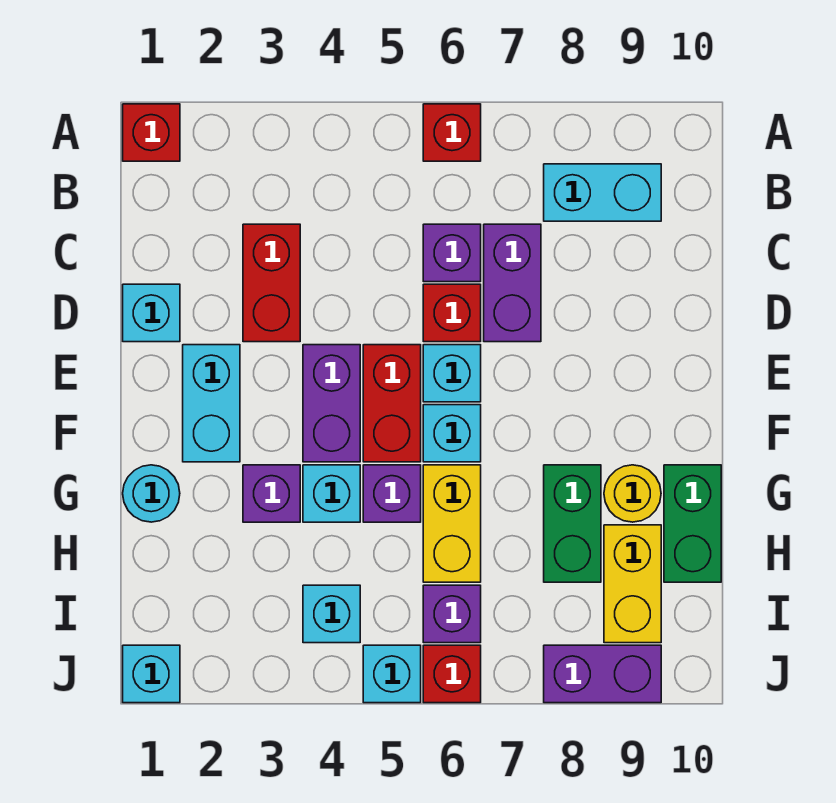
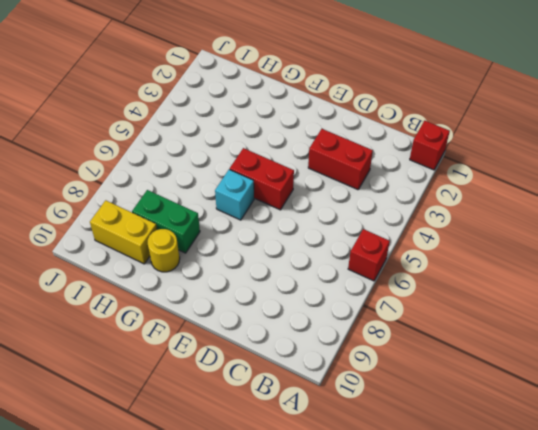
none -> cyan 1x2 brick [544,164,661,221]
none -> purple 1x1 brick [423,224,481,282]
none -> purple 1x2 brick [484,224,541,342]

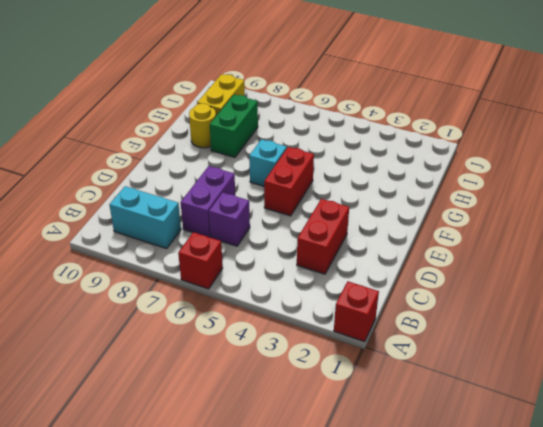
none -> cyan 1x1 brick [123,284,180,342]
none -> red 1x1 brick [423,284,481,342]
none -> cyan 1x2 brick [183,345,240,462]

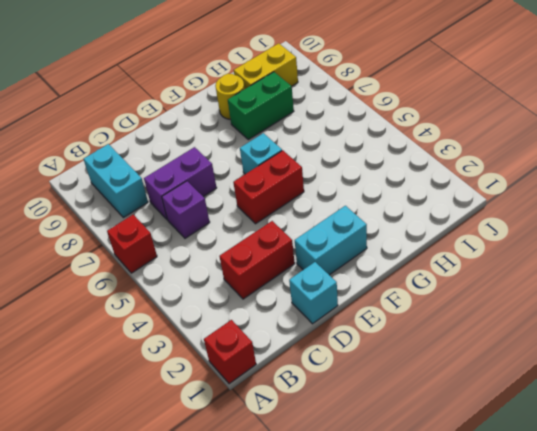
none -> red 1x1 brick [423,284,481,342]
none -> purple 1x2 brick [303,345,360,462]
none -> cyan 1x1 brick [423,345,481,402]

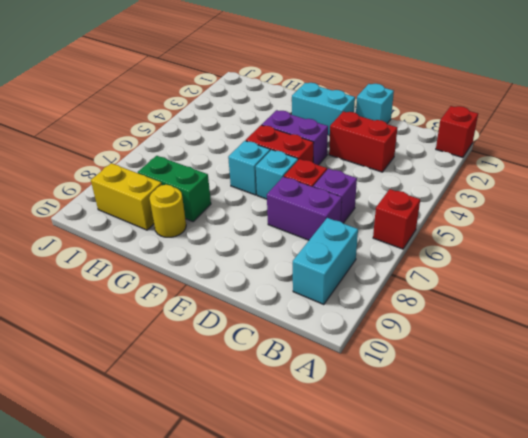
none -> cyan 1x1 round brick [123,465,180,522]
none -> purple 1x1 brick [243,465,300,522]
none -> cyan 1x1 brick [303,465,360,522]

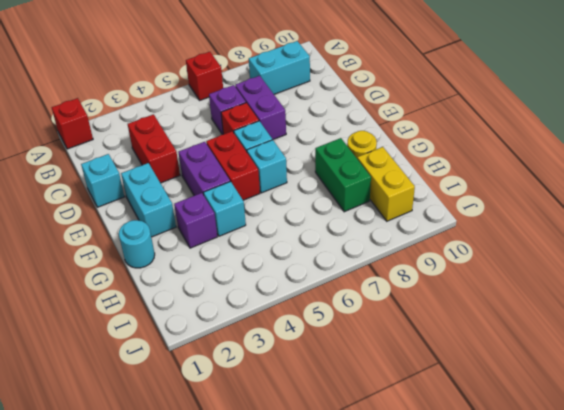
none -> purple 1x1 brick [363,465,421,522]
none -> yellow 1x2 brick [423,465,481,582]
none -> green 1x2 brick [664,465,721,582]

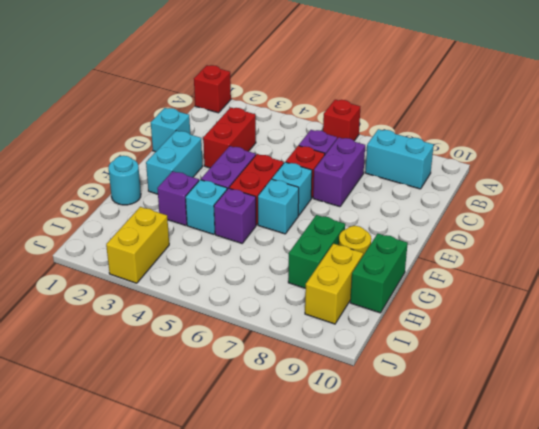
yellow 1x2 brick [106,207,169,283] -> yellow 1x2 brick moved to [423,465,481,582]
none -> cyan 1x1 brick [303,585,360,643]
none -> purple 1x1 brick [423,585,481,643]
none -> cyan 1x1 brick [123,645,180,703]

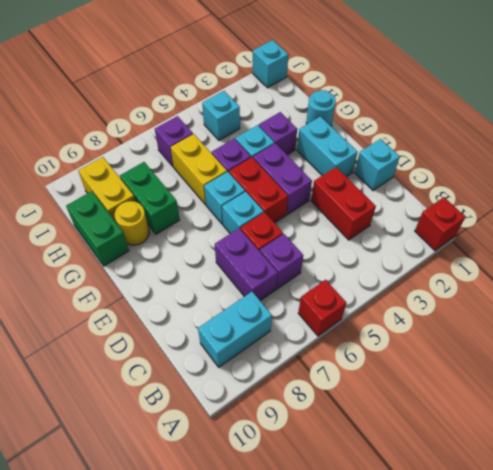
none -> cyan 1x1 brick [363,645,421,703]
none -> red 1x1 brick [423,645,481,703]
none -> purple 1x2 brick [544,645,661,703]

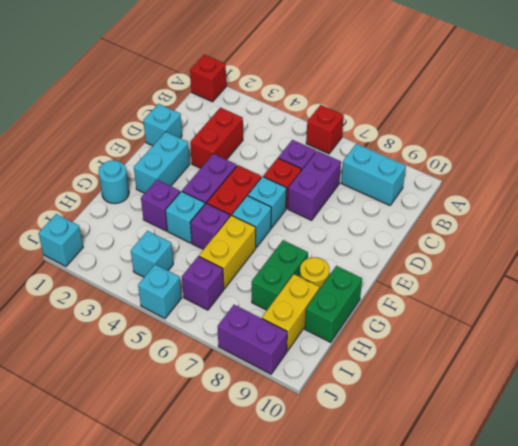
none -> red 1x1 brick [423,645,481,703]

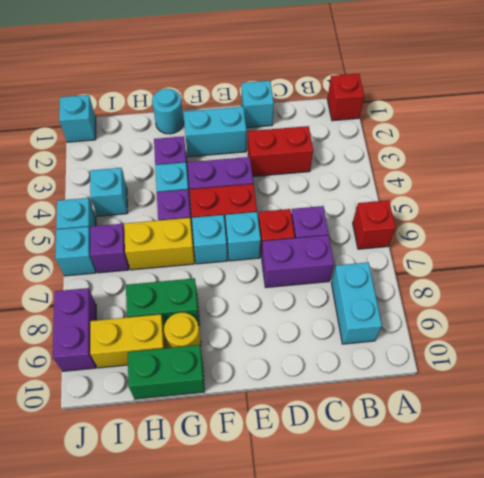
cyan 1x1 brick [55,227,96,276] -> red 1x1 brick [423,645,481,703]

